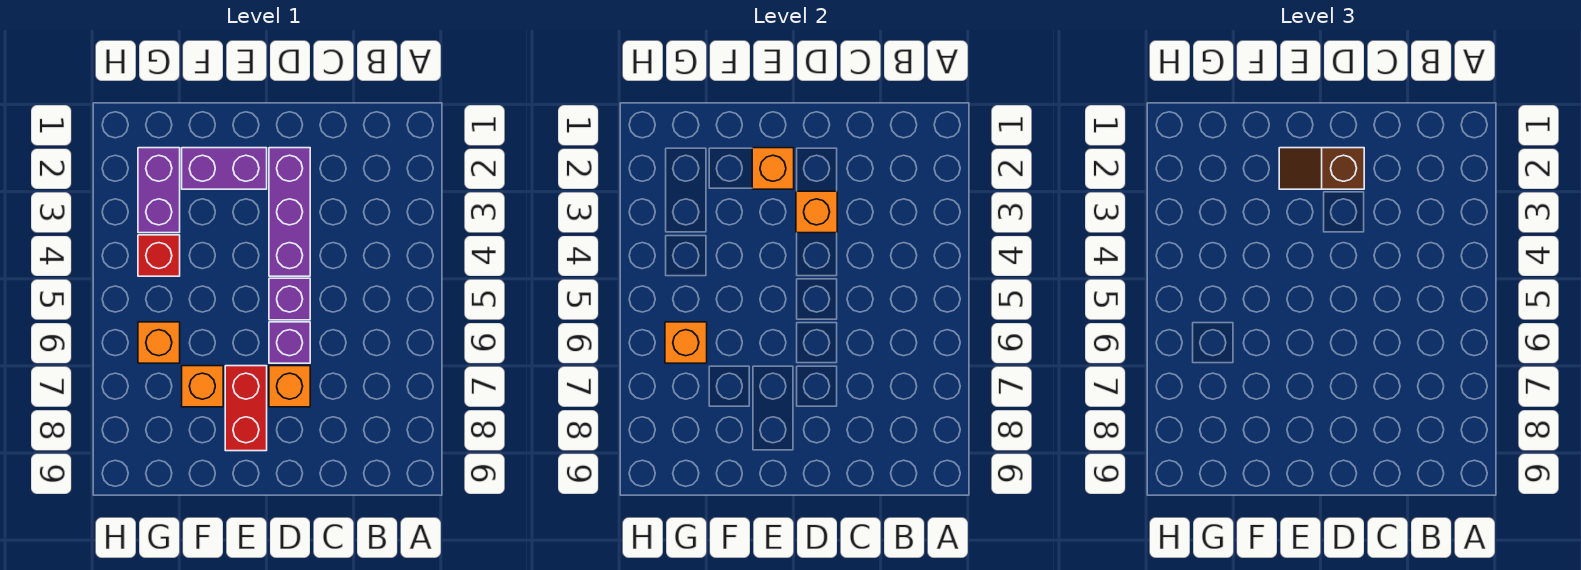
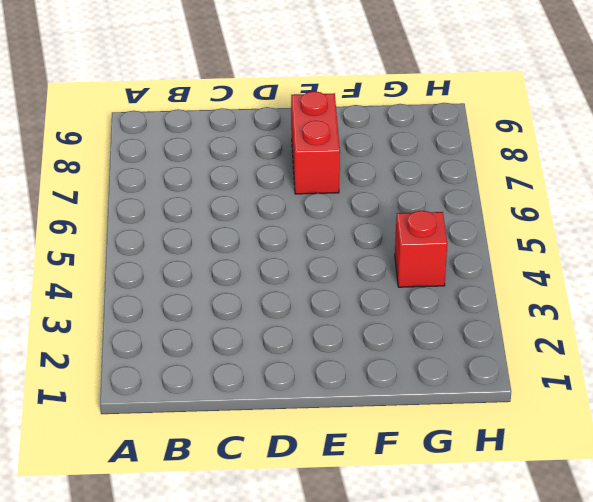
none -> purple 1x3 brick [269,148,310,276]
none -> purple 1x1 brick [269,278,310,320]
none -> purple 1x1 brick [269,322,310,363]

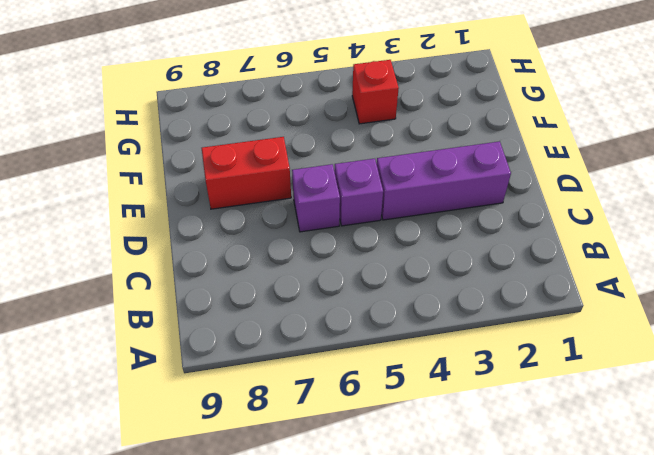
none -> orange 1x1 brick [269,366,310,407]
none -> purple 1x2 brick [182,148,267,189]
none -> orange 1x1 brick [182,366,223,407]

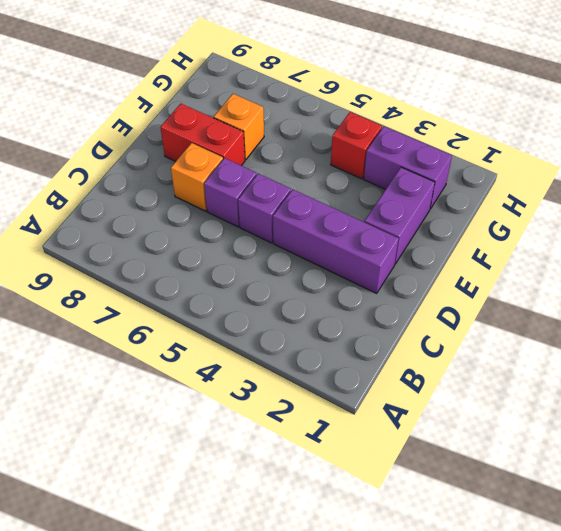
none -> orange 1x1 brick [138,322,180,363]
none -> orange 1x1 brick [796,191,837,233]
none -> orange 1x1 brick [752,148,794,189]

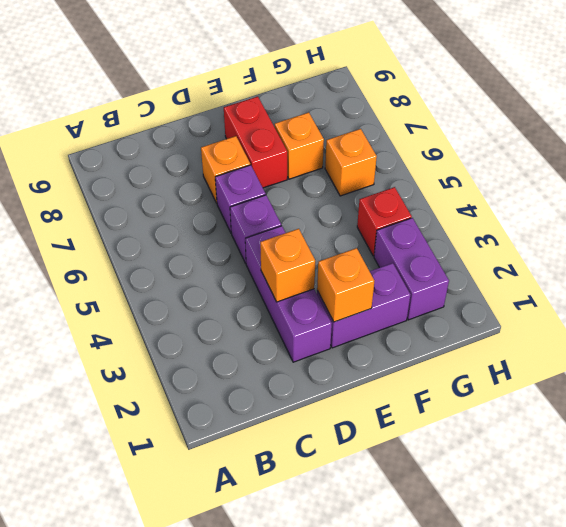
none -> orange 1x1 brick [665,322,707,363]
none -> brown 1x2 slope [1279,148,1364,189]

